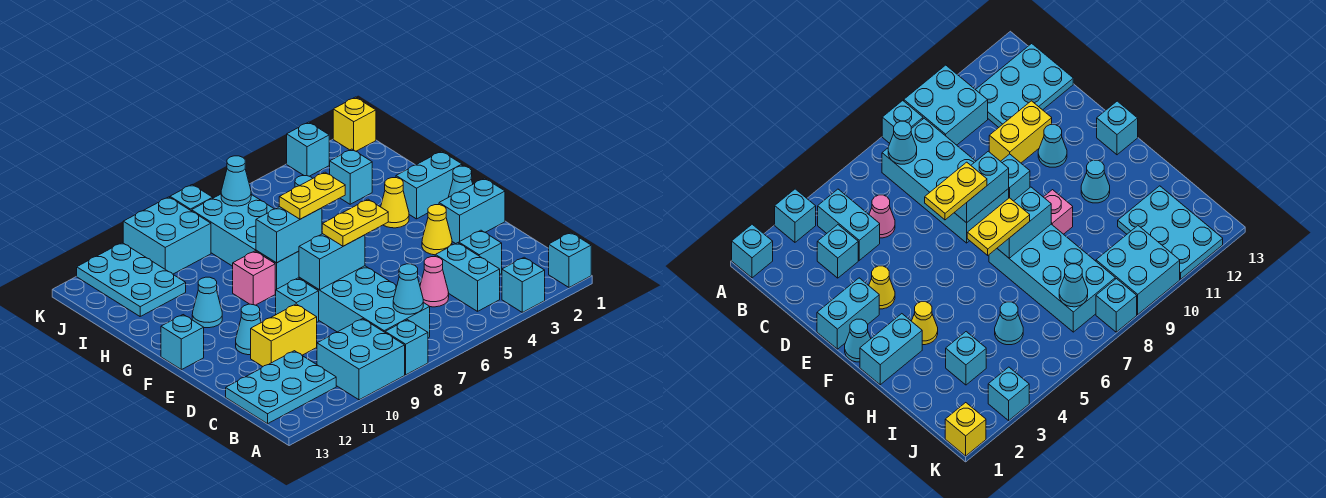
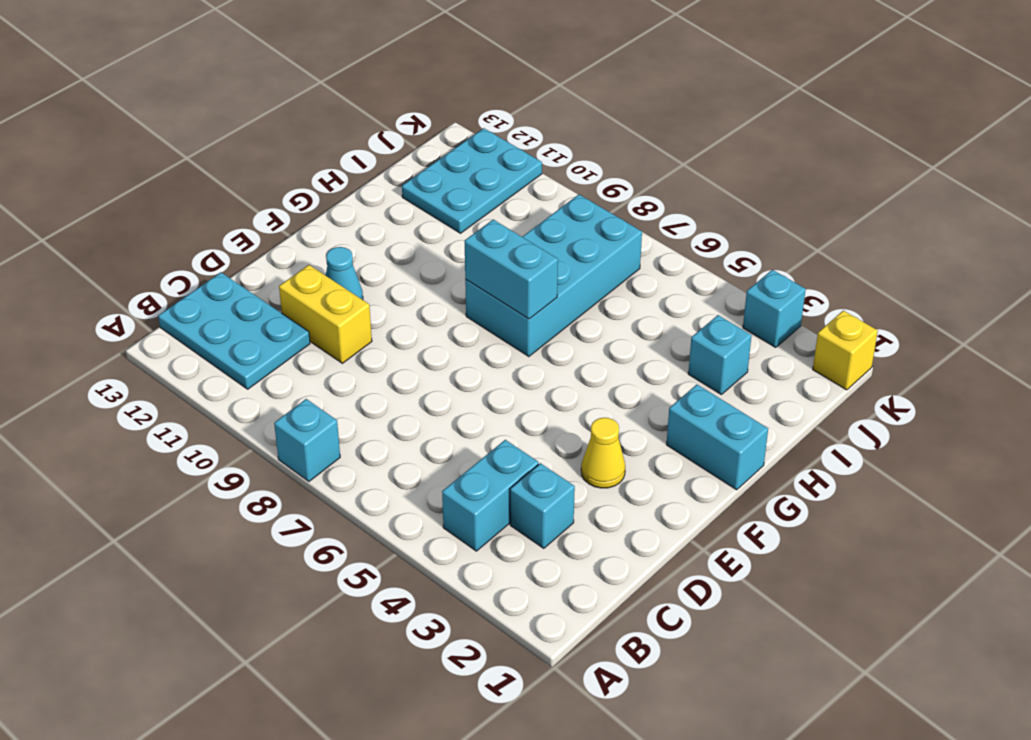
none -> cyan 1x1 brick [549,232,591,287]
none -> cyan 1x1 brick [502,257,545,312]
none -> cyan 2x2 brick [317,319,405,400]
none -> cyan 2x4 brick [299,266,430,338]

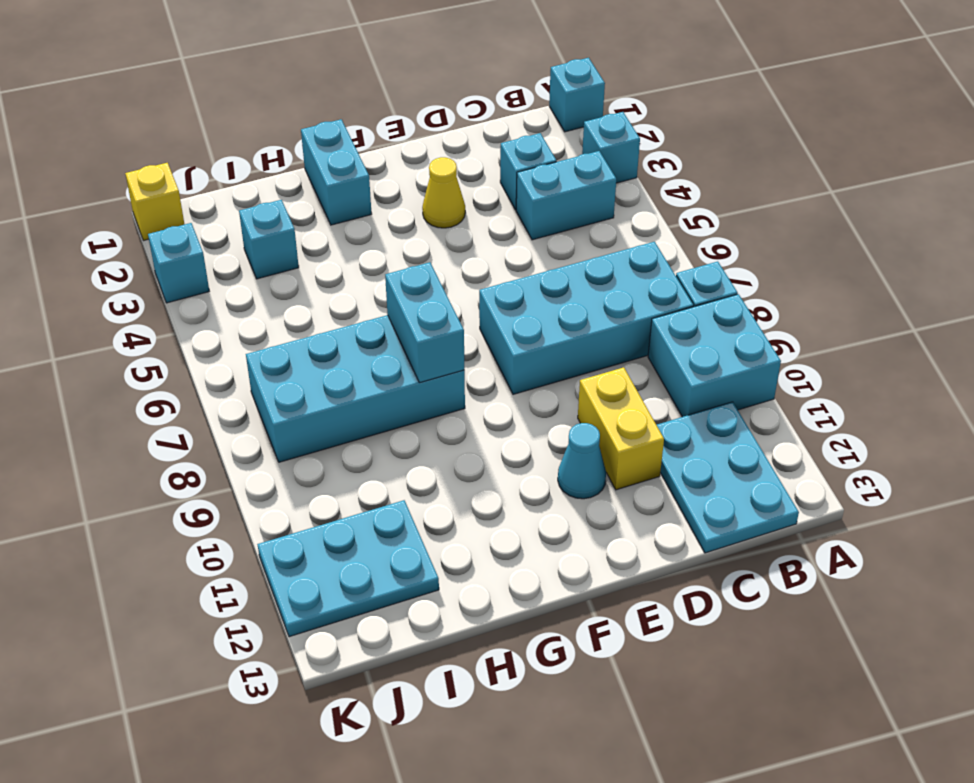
none -> pink 1x1 cone [420,257,449,307]
none -> cyan 1x2 brick [439,178,505,244]
none -> cyan 1x1 brick [275,278,319,322]
none -> cyan 1x1 cone [449,166,473,197]

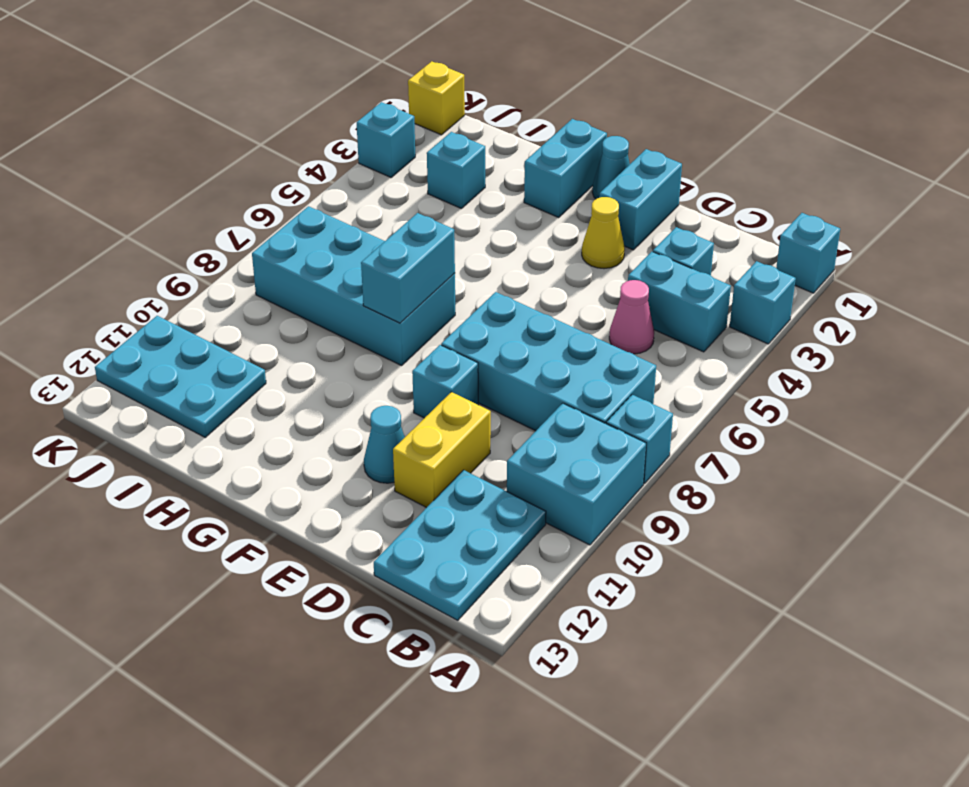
none -> cyan 1x1 brick [161,315,204,370]
none -> yellow 1x1 cone [381,178,409,228]
none -> pink 1x1 brick [233,251,275,305]
none -> cyan 1x1 cone [192,277,222,328]

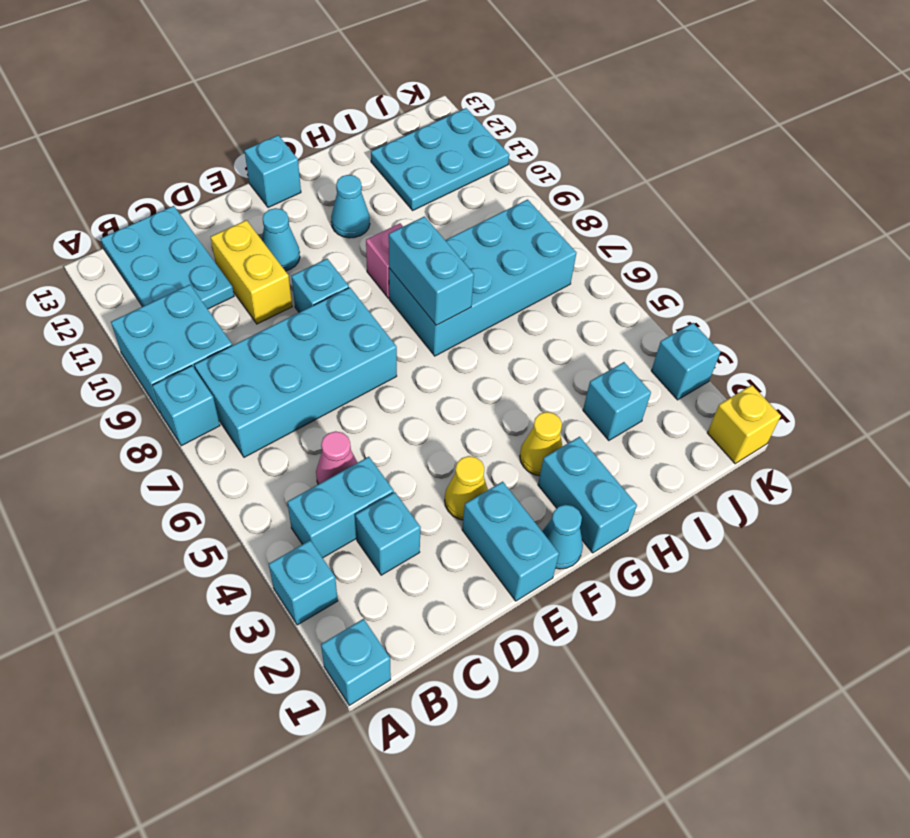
none -> cyan 1x1 cone [995,302,1023,345]
none -> cyan 2x2 brick [123,197,211,274]
none -> cyan 1x1 brick [170,185,213,211]
none -> cyan 1x1 cone [393,264,423,314]

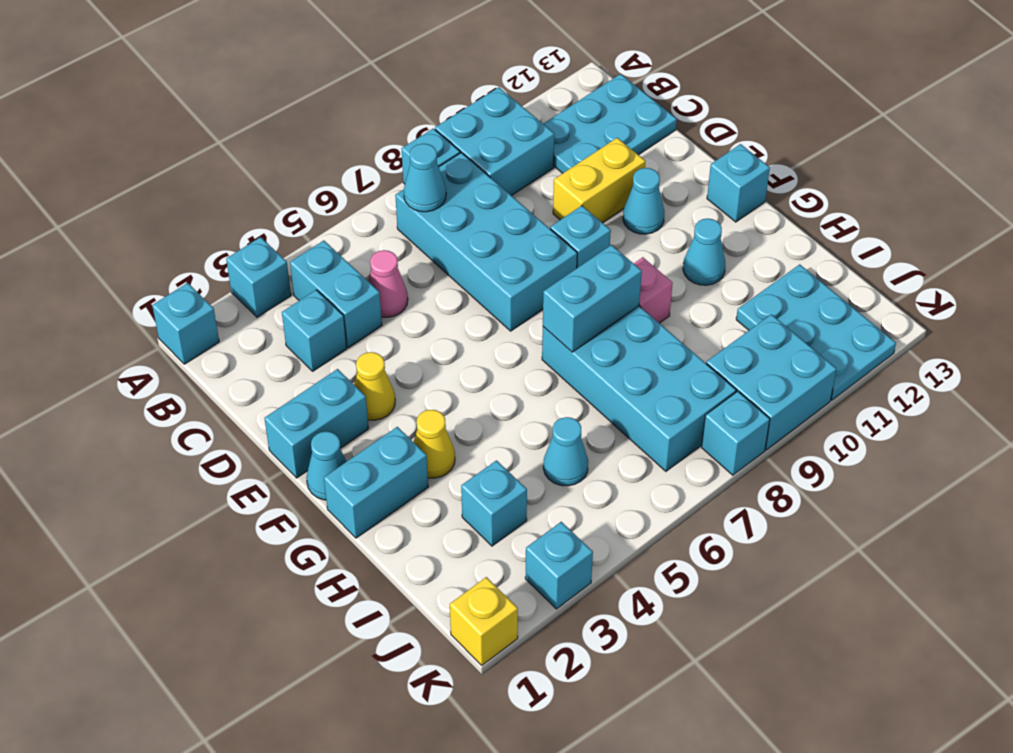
none -> cyan 1x2 brick [299,234,365,290]
none -> cyan 1x1 cone [221,156,251,206]
none -> yellow 1x2 plate [322,199,388,246]
none -> yellow 1x2 plate [279,172,345,219]

